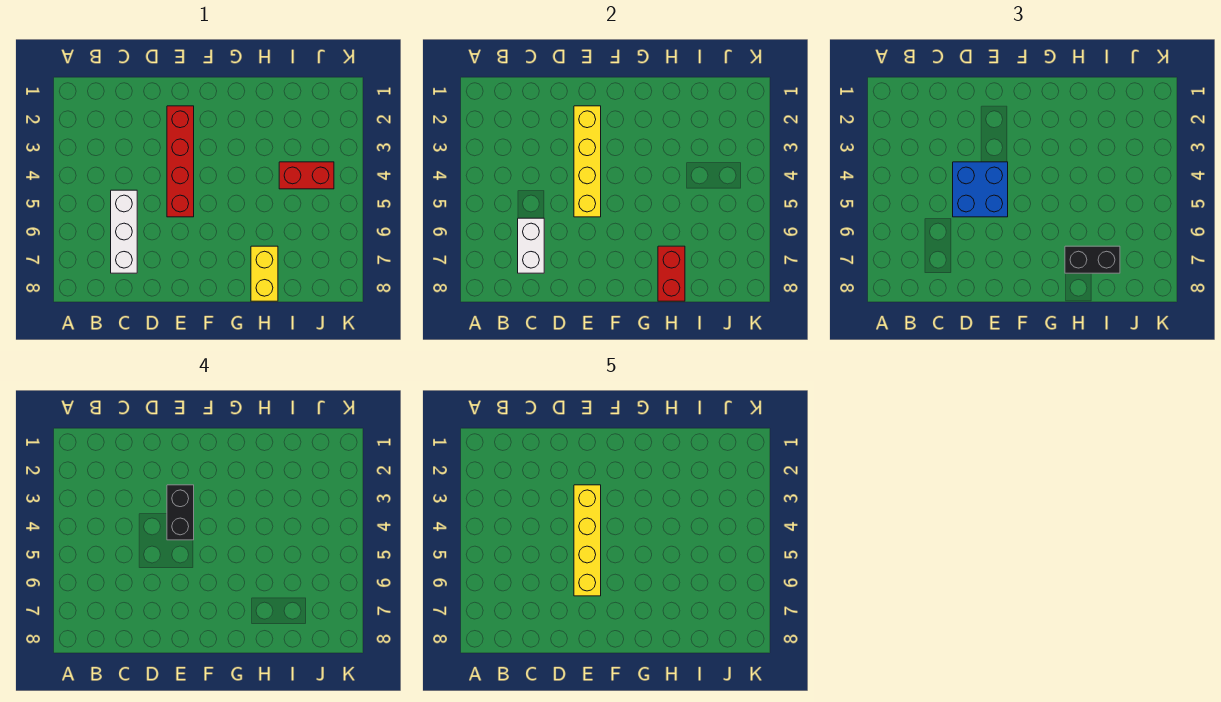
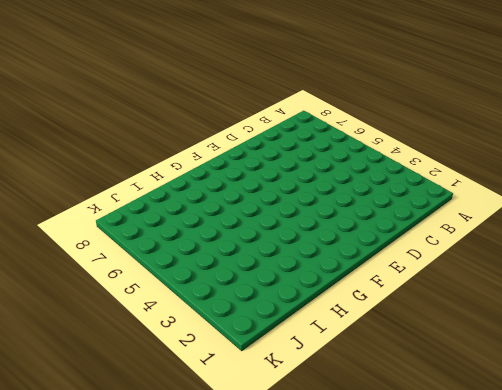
none -> white 1x3 brick [111,190,137,273]
none -> red 1x4 brick [167,106,194,217]

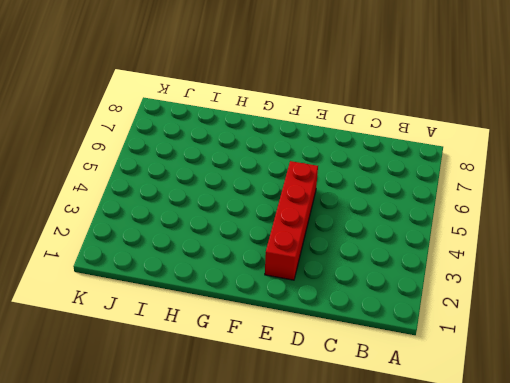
none -> white 1x3 brick [111,190,137,273]
none -> yellow 1x2 brick [251,246,278,301]

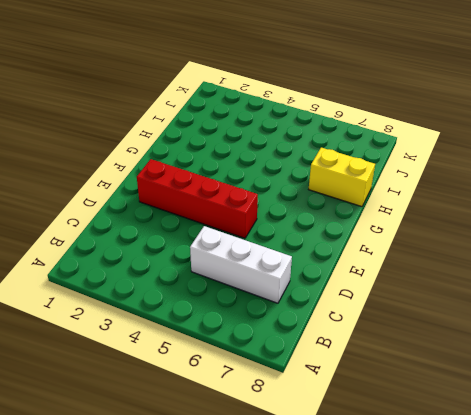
none -> red 1x2 brick [279,162,334,189]
none -> white 1x2 brick [518,218,544,273]

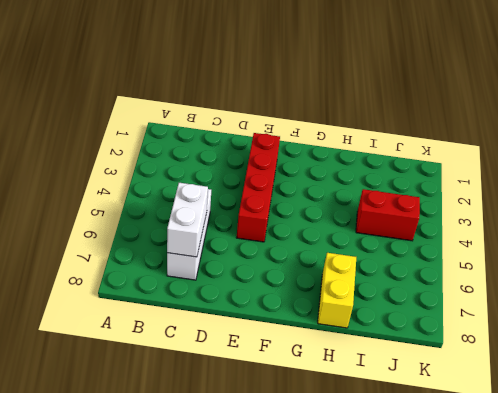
none -> yellow 1x4 brick [574,106,601,217]
none -> red 1x2 brick [658,246,685,301]

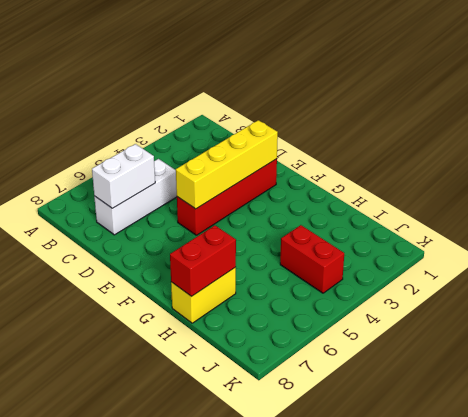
none -> blue 2x2 brick [953,162,1008,217]
none -> black 1x2 brick [1065,246,1120,273]

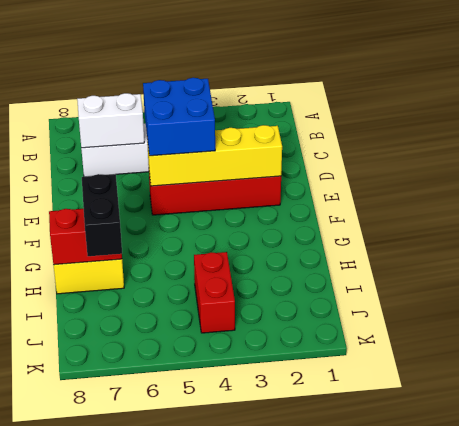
none -> black 1x2 brick [167,485,194,540]
none -> yellow 1x4 brick [574,485,601,596]

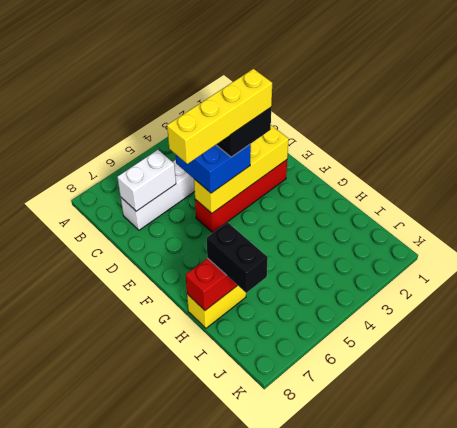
none -> red 1x2 brick [279,162,334,189]

